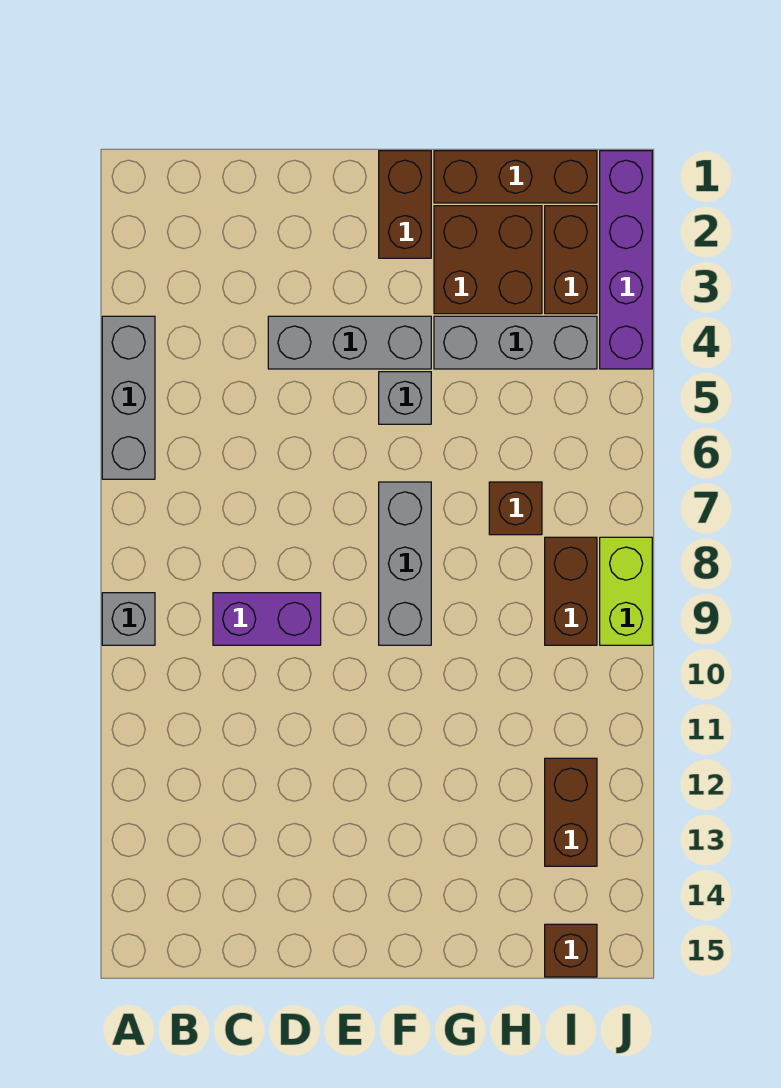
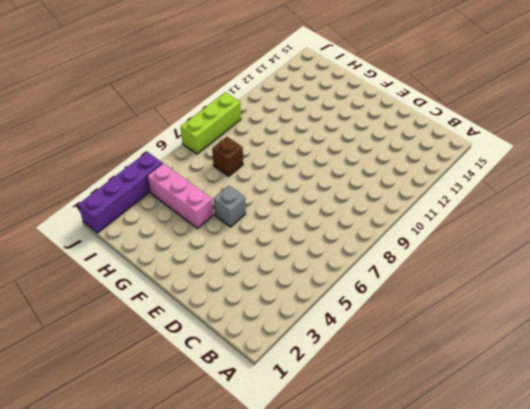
pink 1x3 brick [147,163,213,228] -> grey 1x3 brick [434,316,597,369]
lime 1x3 brick [181,92,241,154] -> lime 1x2 brick [600,537,652,645]
none -> grey 1x3 brick [102,316,155,479]
none -> grey 1x1 brick [102,593,155,645]
none -> purple 1x2 brick [213,593,321,645]

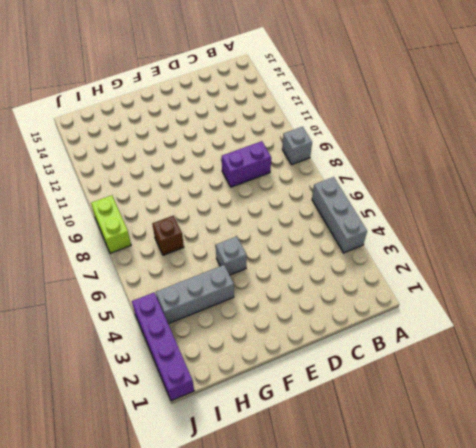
none -> grey 1x3 brick [268,316,431,369]
none -> brown 1x2 brick [379,151,431,258]
none -> grey 1x3 brick [379,482,431,645]

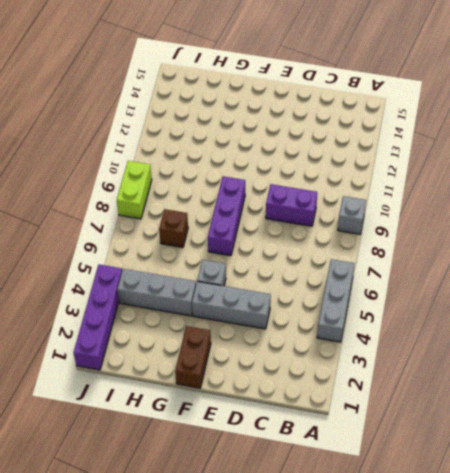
purple 1x3 brick [208,176,245,256] -> grey 1x3 brick [379,482,431,645]
none -> brown 1x3 brick [434,151,597,203]
none -> brown 2x2 brick [434,206,542,314]
none -> brown 1x2 brick [545,206,597,314]

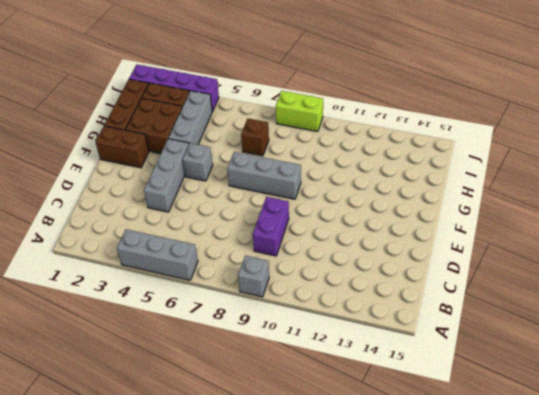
none -> brown 1x2 brick [545,537,597,645]
none -> brown 1x2 brick [545,758,597,866]
none -> brown 1x1 brick [545,924,597,977]

